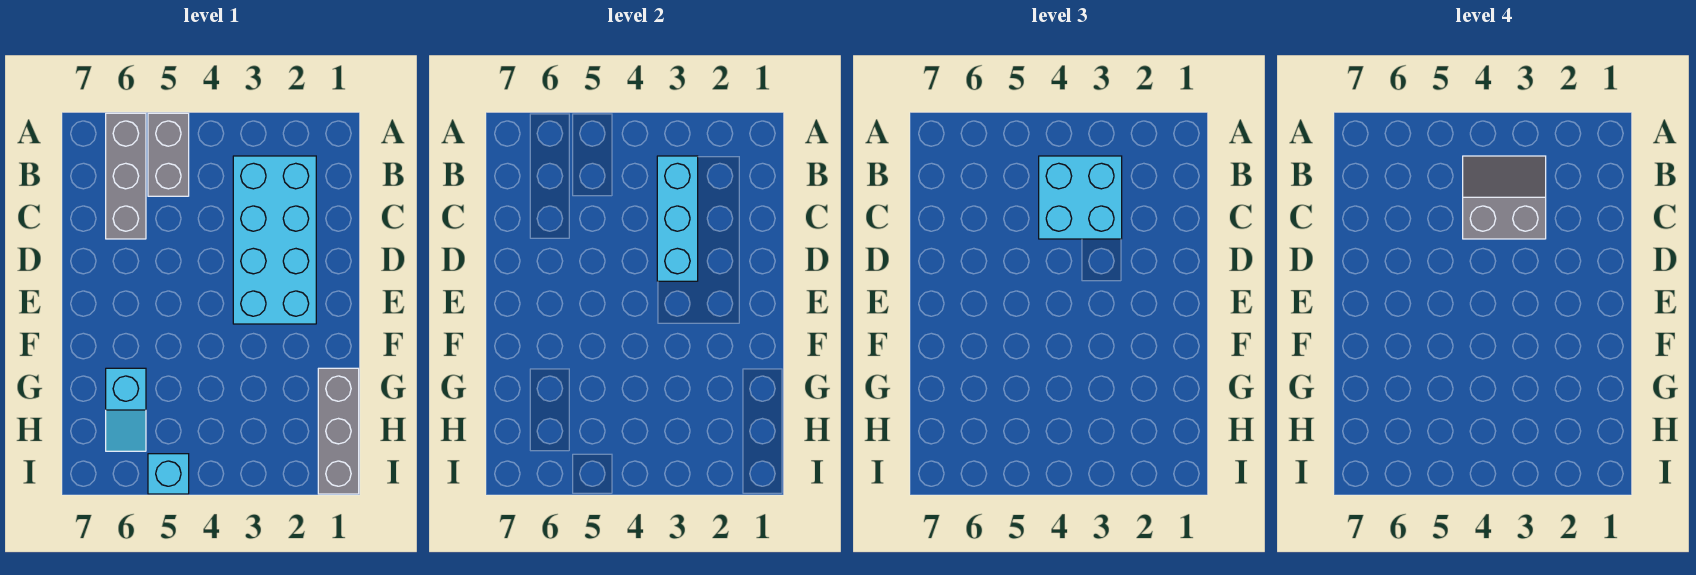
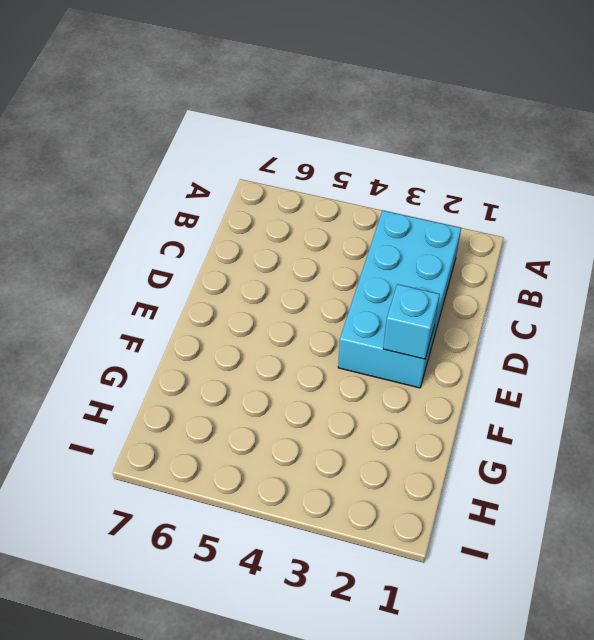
cyan 1x1 brick [383,284,440,359] -> cyan 1x1 brick moved to [148,454,189,494]
none -> grey 1x2 brick [148,113,189,196]
none -> grey 1x3 brick [106,113,146,239]

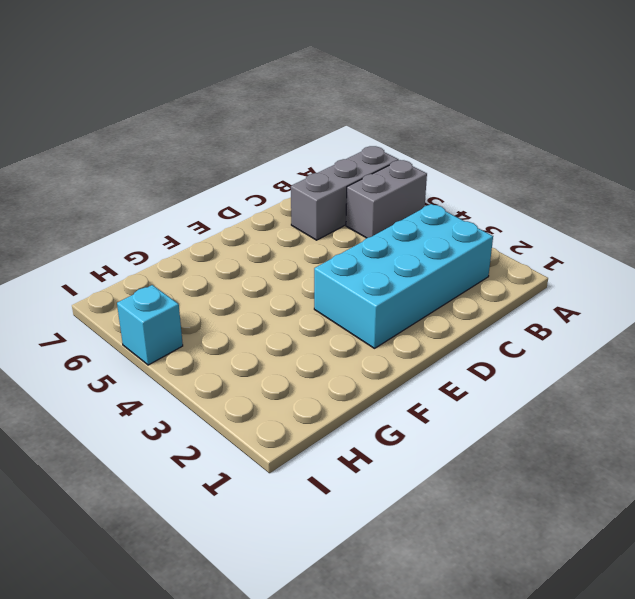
none -> grey 1x3 brick [318,368,359,494]
none -> cyan 1x2 slope [106,368,146,451]

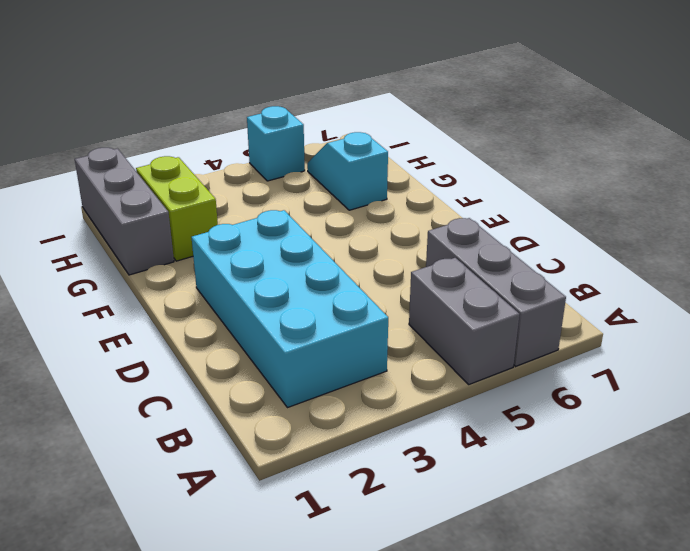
lime 1x2 brick [136,156,218,261] -> none
none -> cyan 1x3 brick [657,156,698,281]
none -> cyan 2x2 brick [1039,156,1122,239]

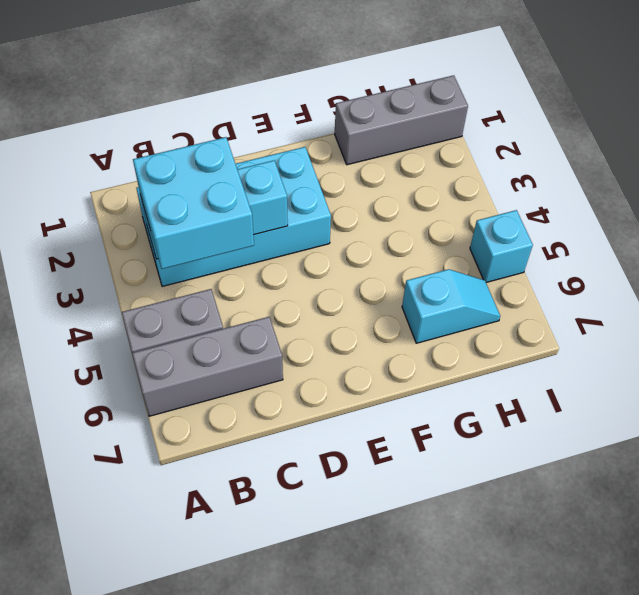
none -> grey 2x2 slope [1463,156,1546,239]

